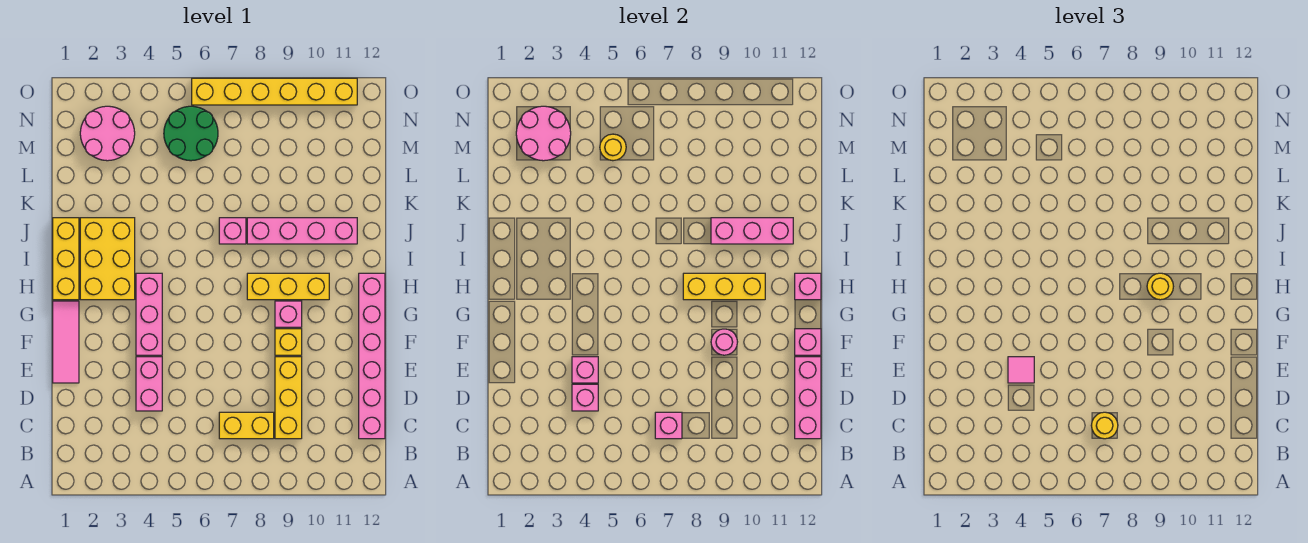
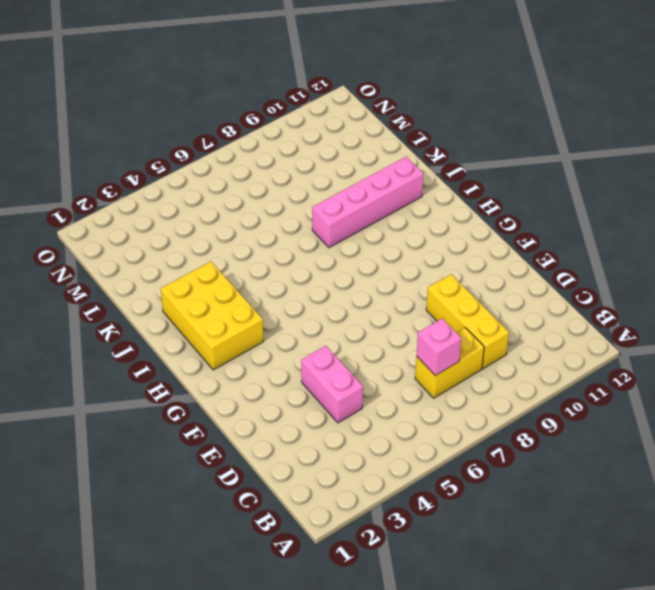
none -> pink 1x6 brick [359,273,385,439]
none -> pink 1x3 tile [53,301,79,383]
none -> pink 1x3 brick [136,273,162,355]
none -> yellow 1x1 brick [275,329,302,355]

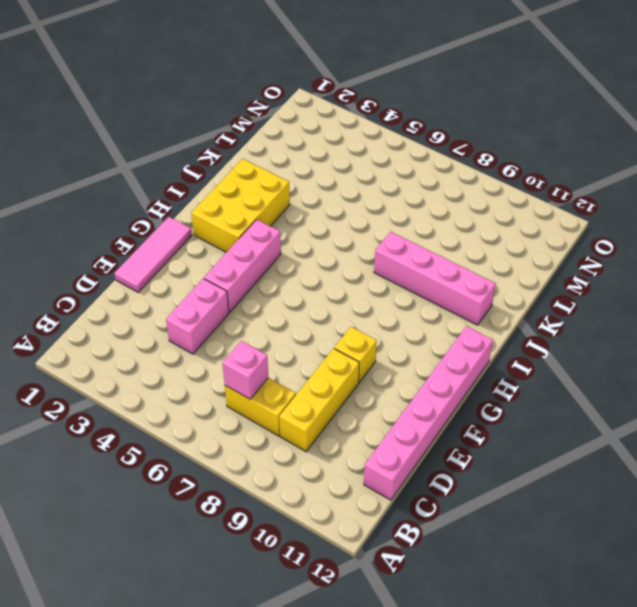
none -> pink 1x1 brick [275,301,302,327]
none -> yellow 1x3 brick [53,218,79,300]
none -> yellow 1x3 brick [247,273,329,300]
none -> pink 1x1 brick [219,218,246,244]

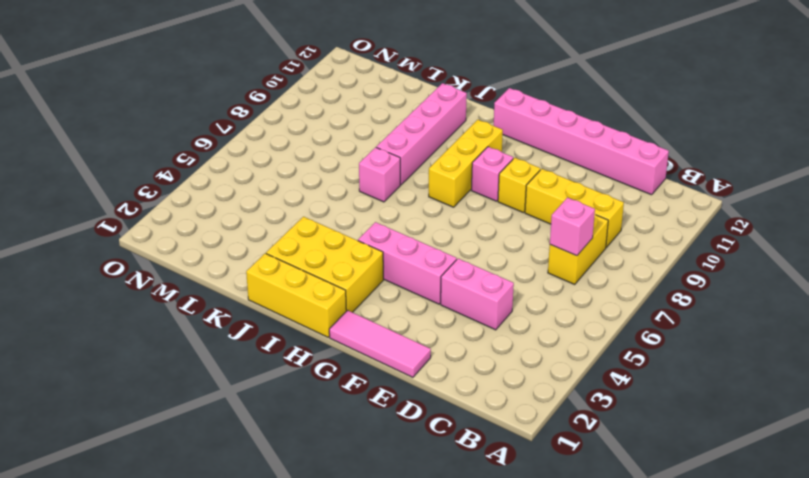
none -> pink 2x2 round brick [80,106,135,161]
none -> green 2x2 round brick [164,106,218,161]
none -> yellow 1x6 brick [192,78,357,105]
none -> pink 1x3 brick [795,357,821,439]

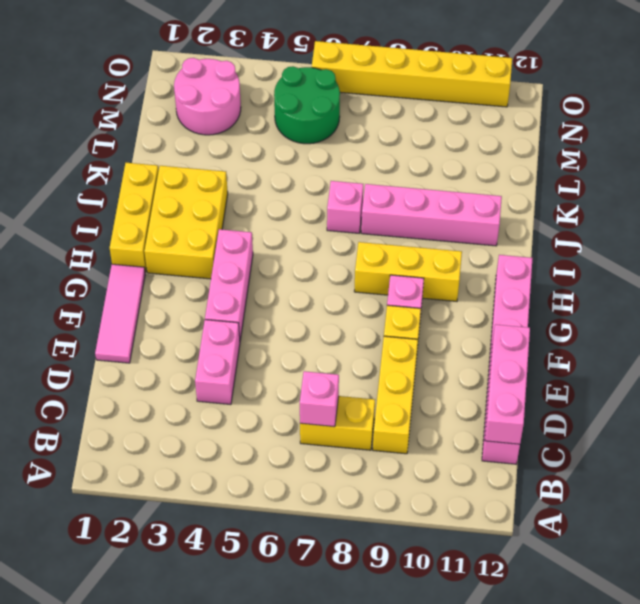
none -> pink 1x1 brick [572,384,598,411]
none -> pink 1x1 brick [572,357,598,383]
none -> pink 1x1 round brick [711,329,737,355]
none -> pink 1x1 brick [795,329,821,355]

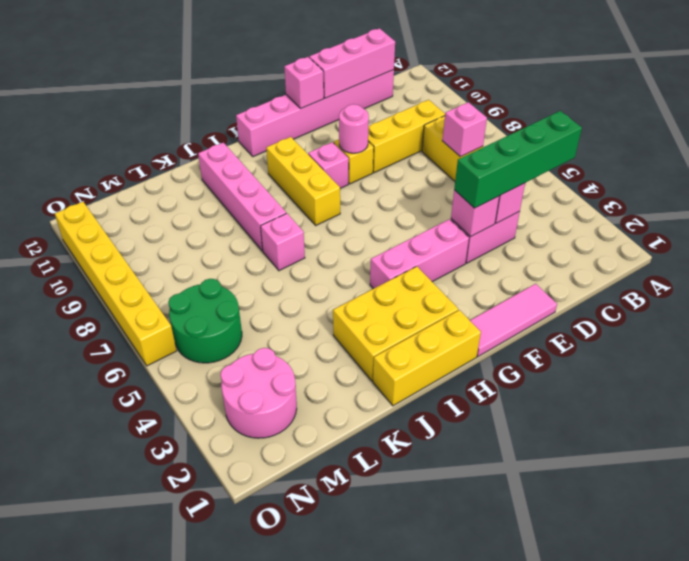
green 1x4 brick [454,111,582,208] -> pink 1x1 tile [1008,357,1034,383]
none -> yellow 1x3 brick [683,273,765,300]
none -> pink 1x1 brick [795,273,821,300]
none -> pink 1x3 brick [711,218,793,244]
none -> pink 2x2 round brick [516,106,571,161]

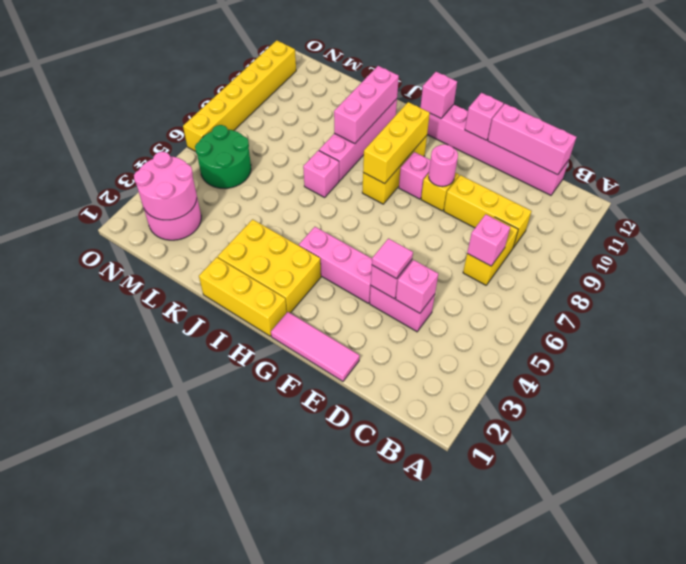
none -> yellow 1x1 round brick [600,134,626,161]
none -> yellow 1x1 round brick [1091,412,1118,439]
none -> yellow 1x1 round brick [1147,273,1173,300]

